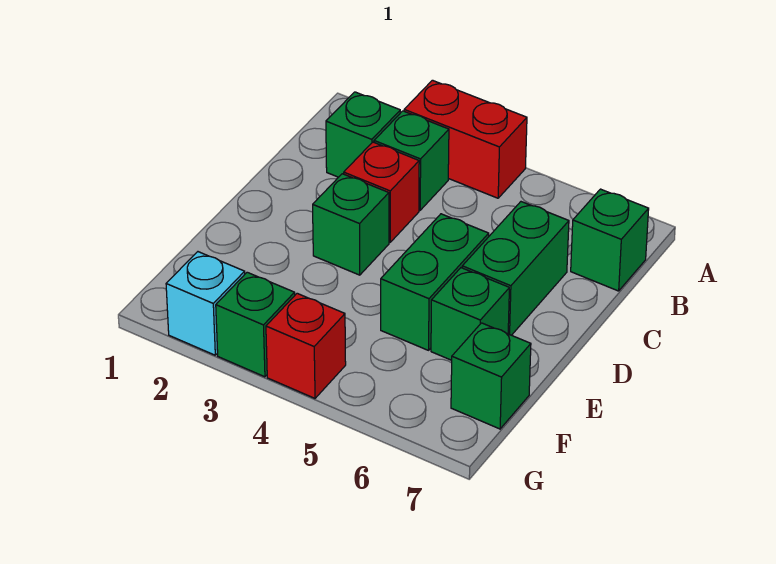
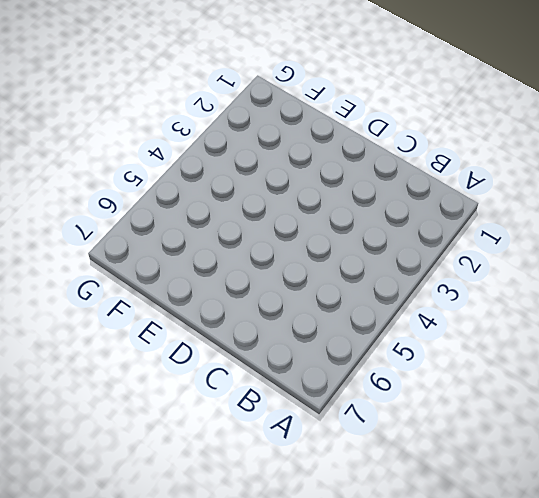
none -> red 1x2 brick [404,80,527,198]
none -> green 1x1 brick [326,92,400,177]
none -> green 1x1 brick [374,111,449,210]

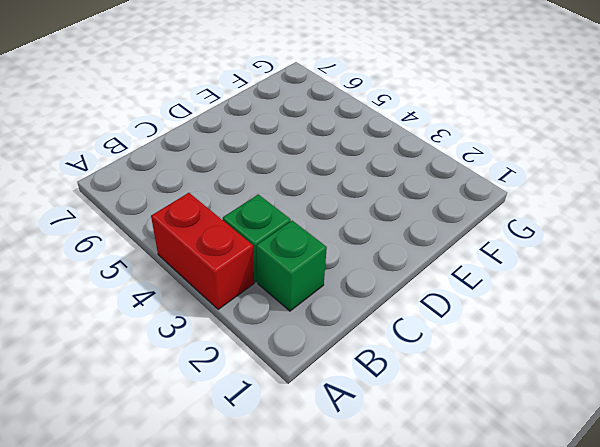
none -> green 1x1 brick [571,189,649,291]
none -> red 1x1 brick [344,142,419,242]
none -> green 1x2 brick [462,202,569,335]

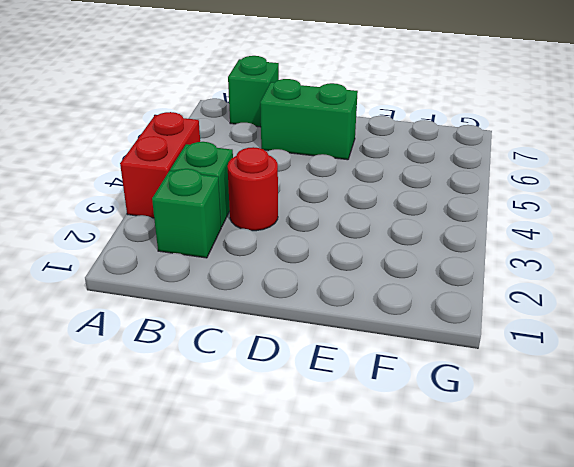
red 1x1 round brick [228,147,278,231] -> red 1x1 brick [344,142,419,242]
none -> green 1x1 brick [313,174,389,275]
none -> green 1x2 brick [381,214,489,350]
none -> green 1x1 brick [431,268,509,360]

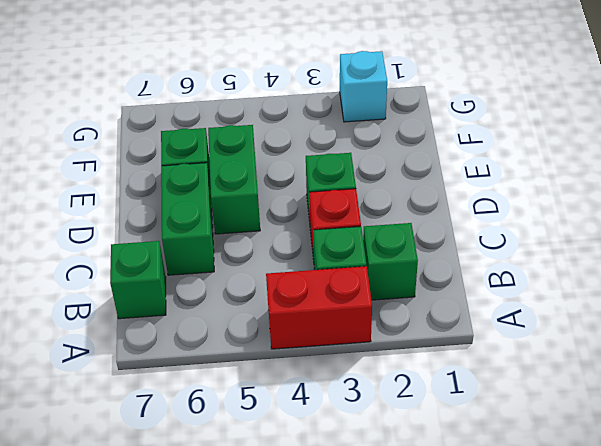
none -> green 1x1 brick [451,323,531,429]
none -> green 1x1 brick [216,272,295,377]
none -> red 1x1 brick [266,293,346,398]

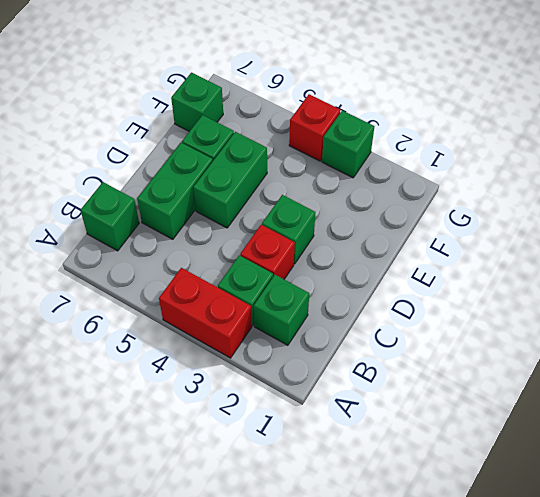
none -> cyan 1x1 brick [166,252,245,355]

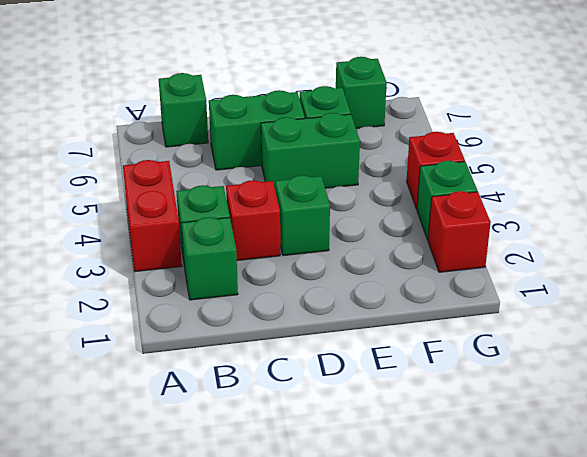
red 1x1 brick [428,191,491,272] -> cyan 1x1 brick [166,252,245,355]

